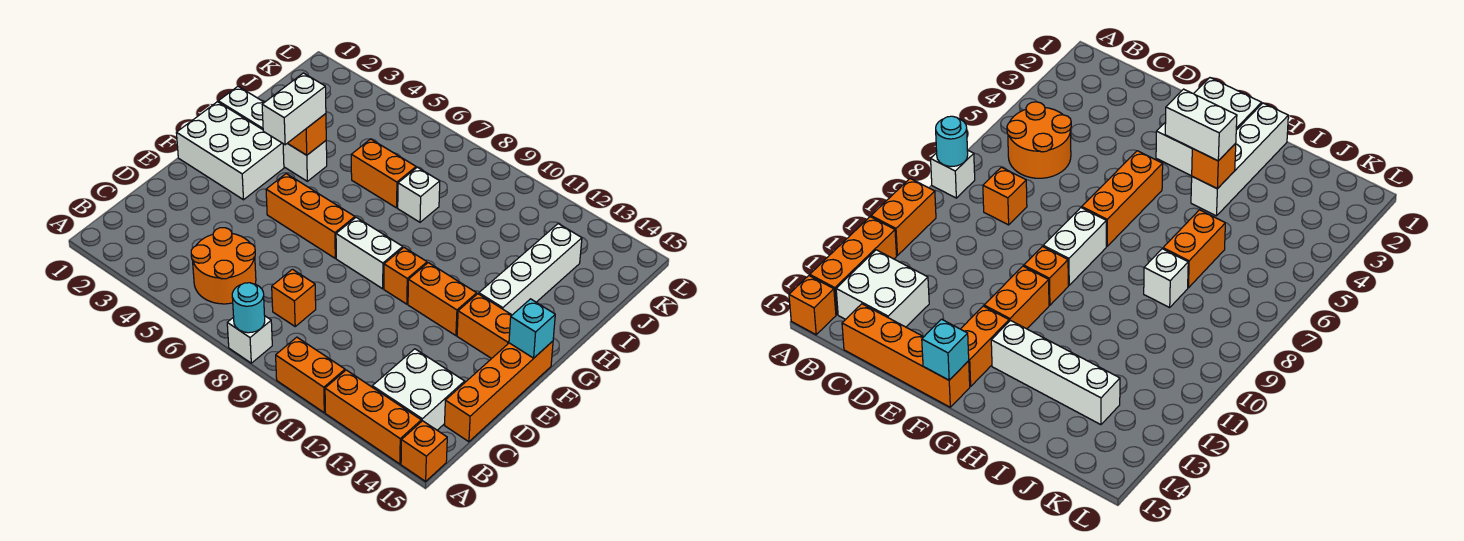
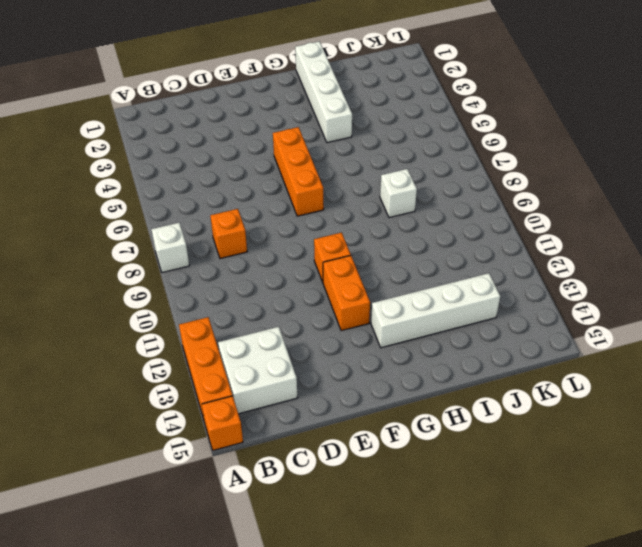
none -> orange 1x2 brick [276,337,345,412]
none -> orange 2x2 round brick [191,228,256,304]
none -> orange 1x4 brick [445,341,553,442]

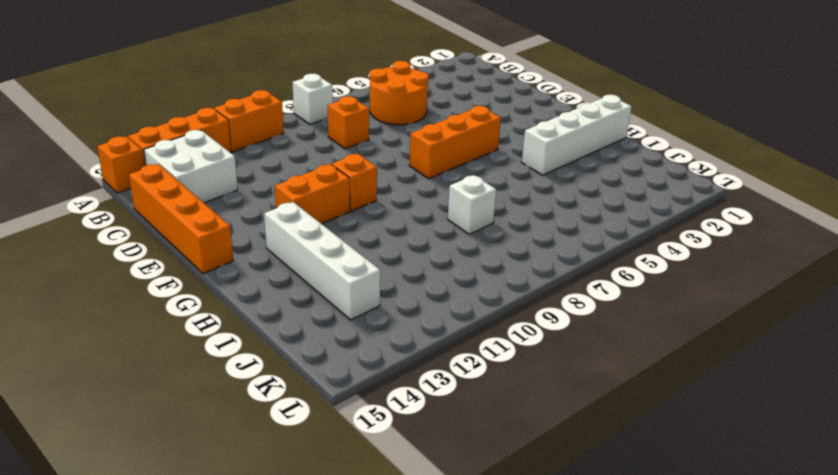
none -> white 2x3 brick [177,102,284,200]
none -> white 1x2 brick [336,217,403,289]
none -> orange 1x2 brick [457,294,512,359]

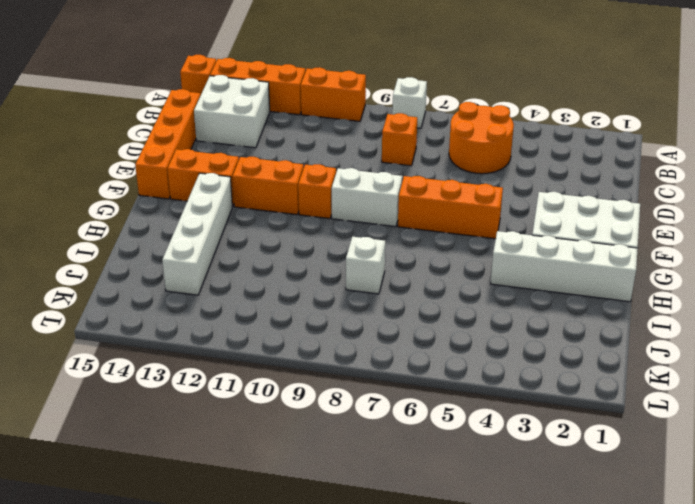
none -> orange 1x2 brick [351,139,416,208]
none -> cyan 1x1 round brick [232,283,265,333]
none -> cyan 1x1 brick [509,299,555,358]

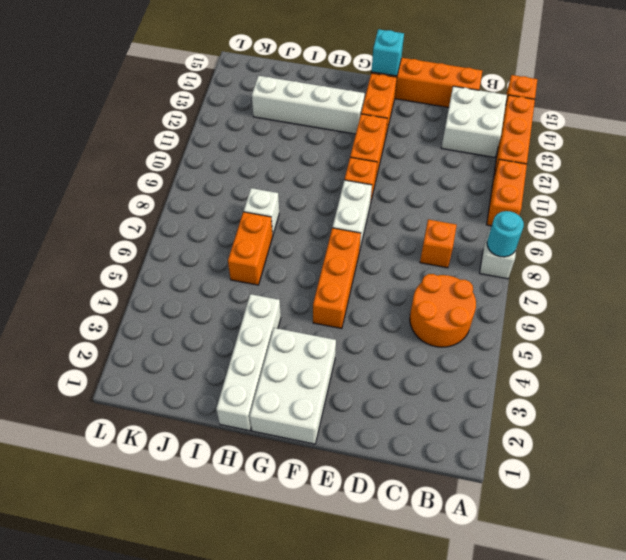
none -> orange 1x1 brick [287,114,326,155]
none -> white 1x2 brick [262,73,326,145]

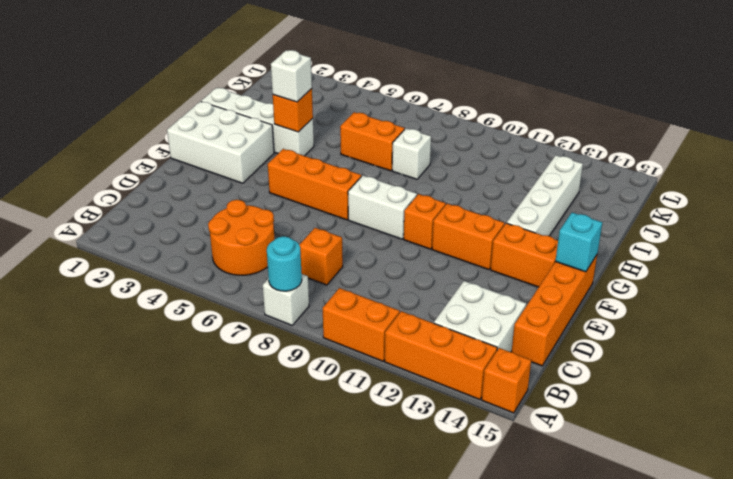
white 1x1 brick [271,50,312,102] -> white 1x2 brick [262,73,326,145]

